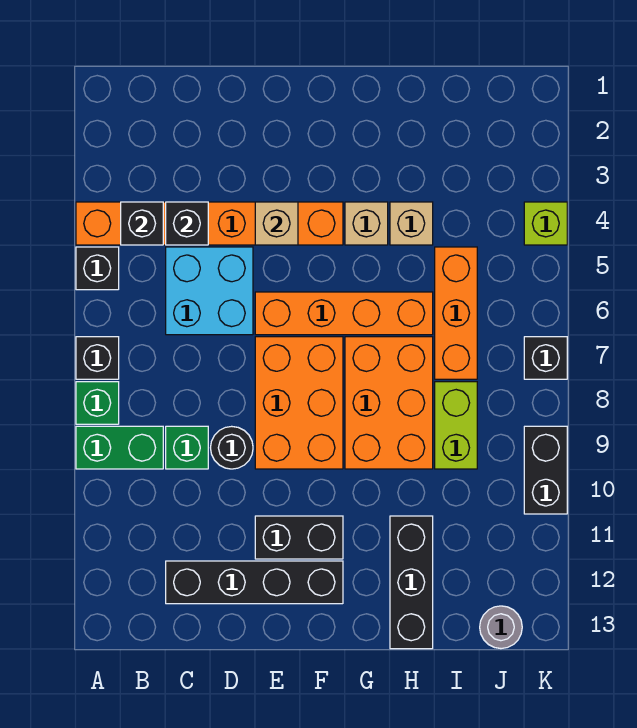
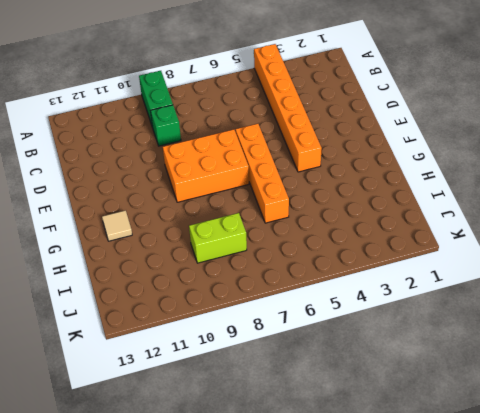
tan 1x1 tile [102,210,132,241] -> none
none -> black 1x1 brick [76,247,119,290]
none -> black 1x1 brick [76,337,119,379]
none -> green 1x1 brick [76,382,119,424]

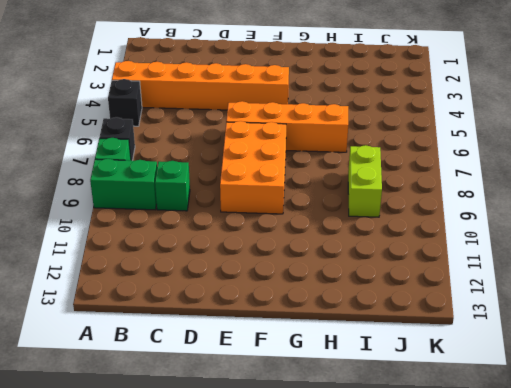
none -> cyan 2x2 brick [166,247,253,335]
none -> black 1x4 brick [166,561,343,604]
none -> black 1x1 round brick [211,426,253,469]

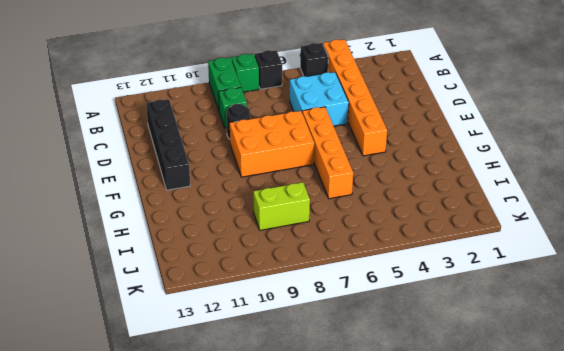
none -> black 1x2 brick [255,516,343,559]
none -> tan 1x1 brick [345,202,388,245]
none -> orange 2x3 brick [345,337,433,469]

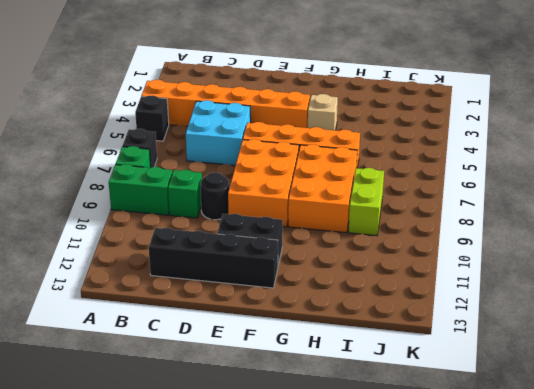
none -> tan 1x1 brick [390,202,433,245]
none -> black 1x3 brick [390,516,433,649]
none -> orange 1x3 brick [435,247,477,379]

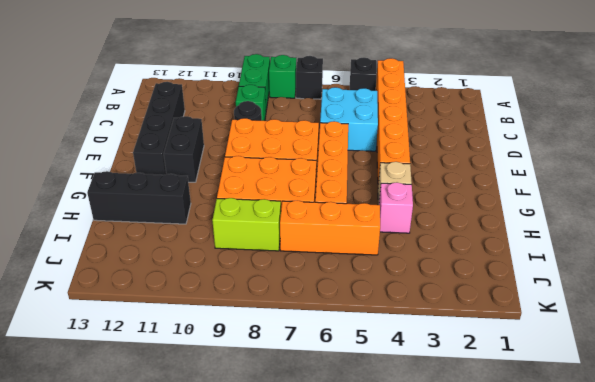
pink 1x1 brick [379,182,413,233] -> tan 1x1 brick [390,202,433,245]
none -> grey 1x1 round brick [480,606,522,649]
none -> lime 1x1 brick [524,202,567,245]
none -> black 1x1 brick [524,337,567,379]

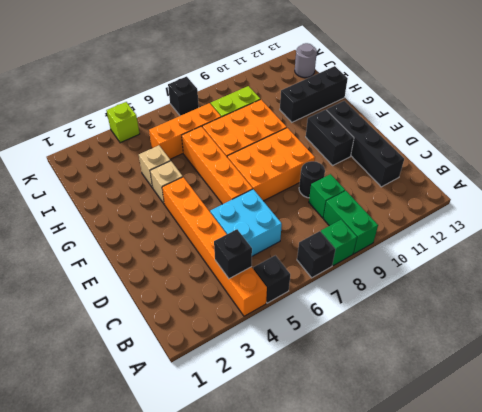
none -> black 1x2 brick [524,426,567,514]
none -> black 1x1 brick [166,202,208,245]
none -> tan 1x1 brick [255,202,298,245]

